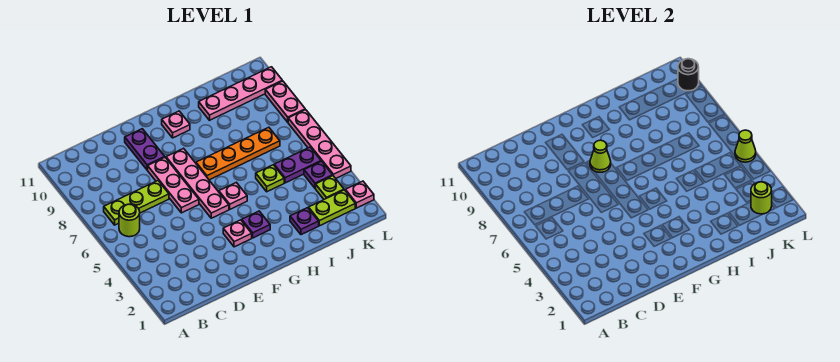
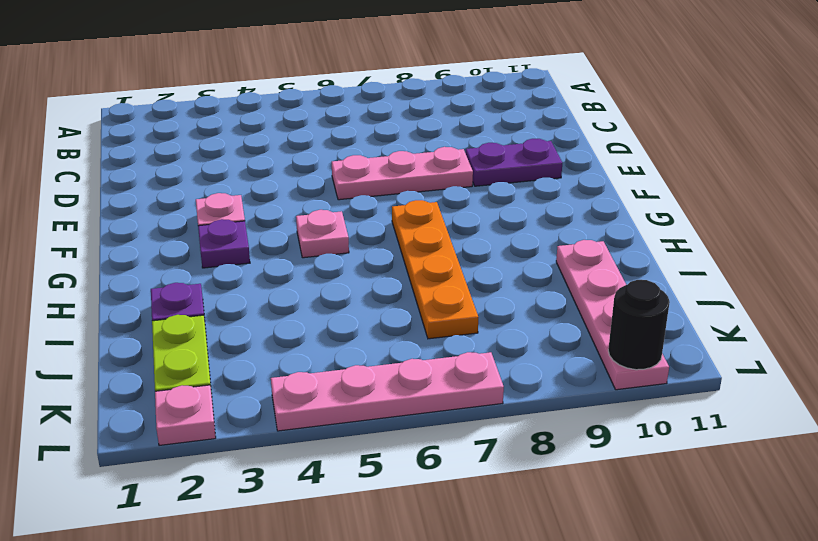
none -> lime 1x1 round brick [119,204,140,237]
none -> lime 1x3 plate [104,181,169,225]
none -> pink 1x4 plate [166,148,229,218]

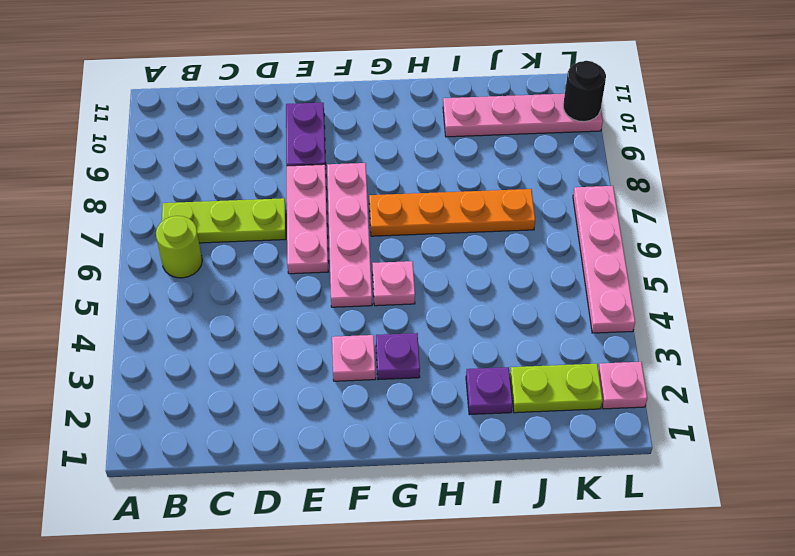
none -> pink 1x1 plate [162,111,190,138]
none -> lime 1x1 plate [256,165,284,192]
none -> purple 1x2 plate [274,147,321,183]

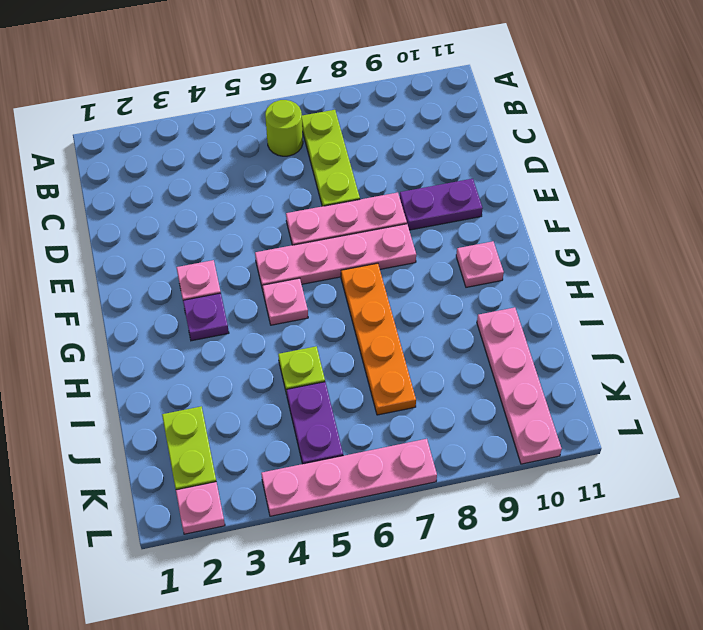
none -> purple 1x1 plate [290,208,319,235]
none -> lime 1x1 plate [316,176,344,199]
none -> purple 1x1 plate [304,161,333,188]

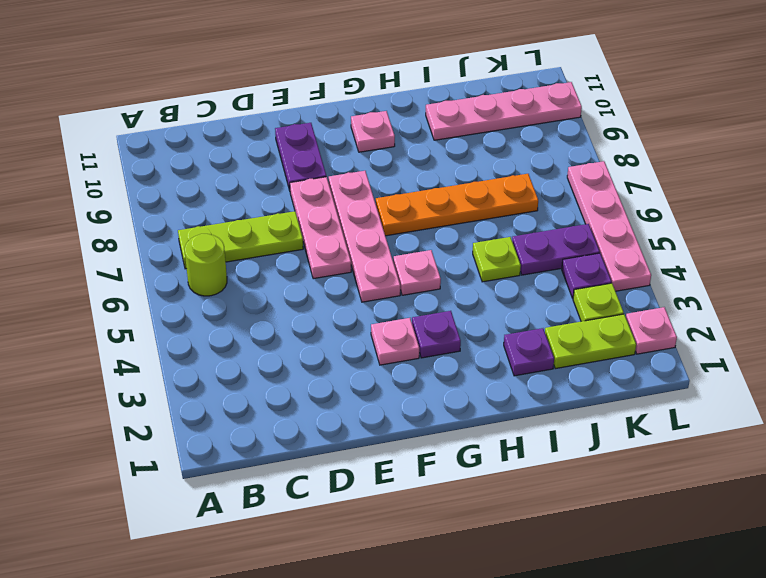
none -> pink 1x2 plate [265,81,305,122]
none -> lime 1x1 cone [590,140,611,172]
none -> lime 1x1 round brick [751,182,772,214]

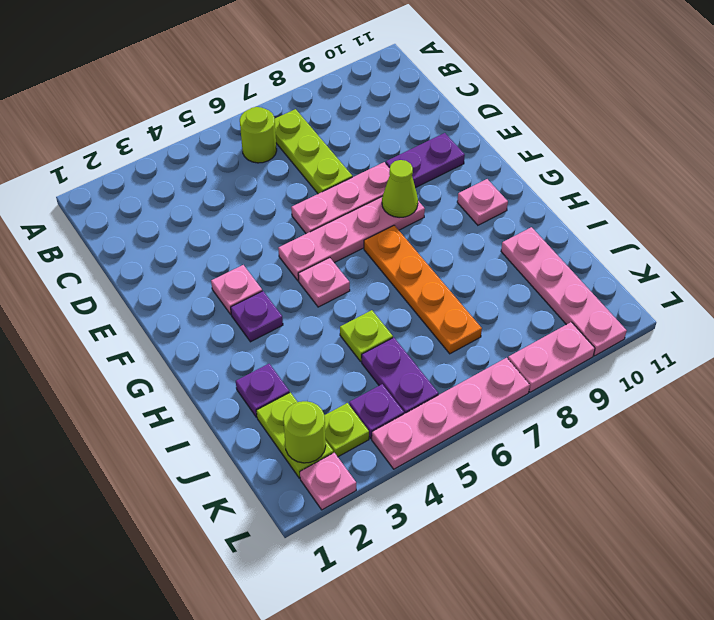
none -> lime 1x1 cone [735,130,756,162]
none -> black 1x1 round brick [678,59,699,91]

